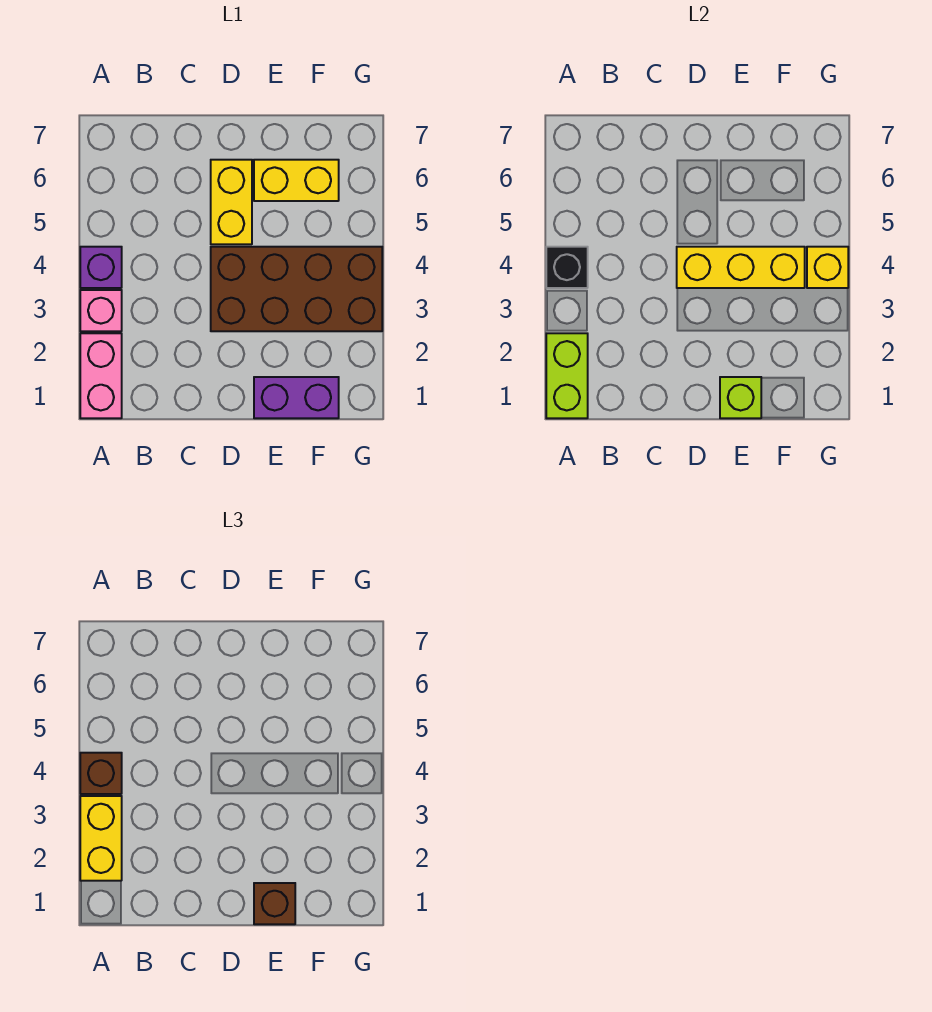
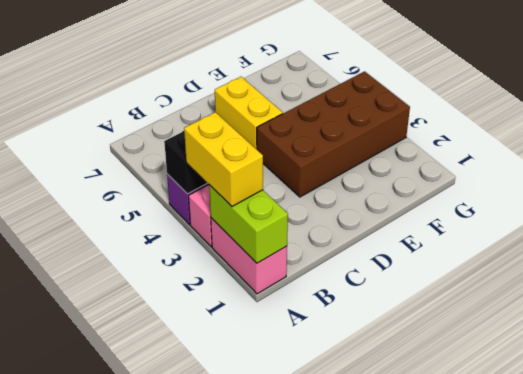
none -> purple 1x2 brick [254,377,339,418]
none -> yellow 1x2 brick [254,160,339,201]
none -> yellow 1x3 brick [677,247,805,288]

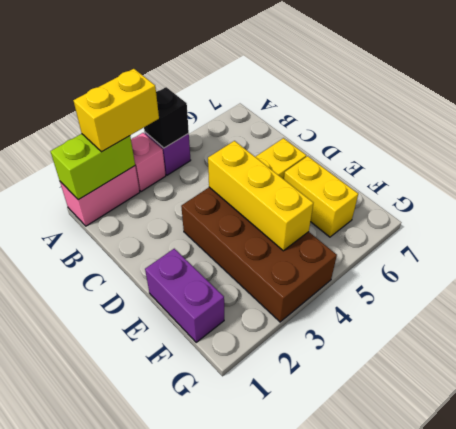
none -> lime 1x1 brick [720,377,761,418]
none -> yellow 1x1 brick [807,247,848,288]
none -> brown 1x1 brick [80,753,122,794]

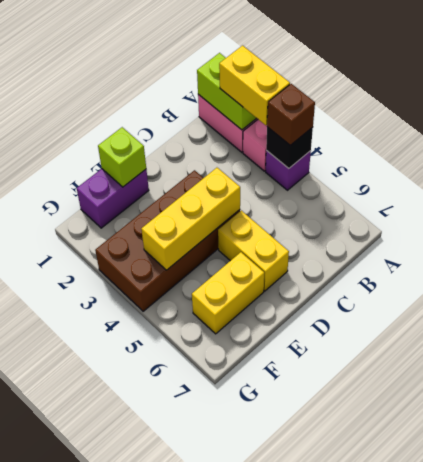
none -> yellow 1x1 brick [807,247,848,288]
none -> brown 1x1 brick [254,883,295,924]

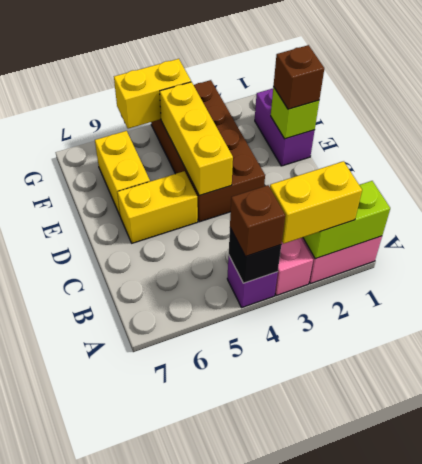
yellow 1x2 brick [114,59,191,129] -> yellow 1x1 brick [807,247,848,288]

